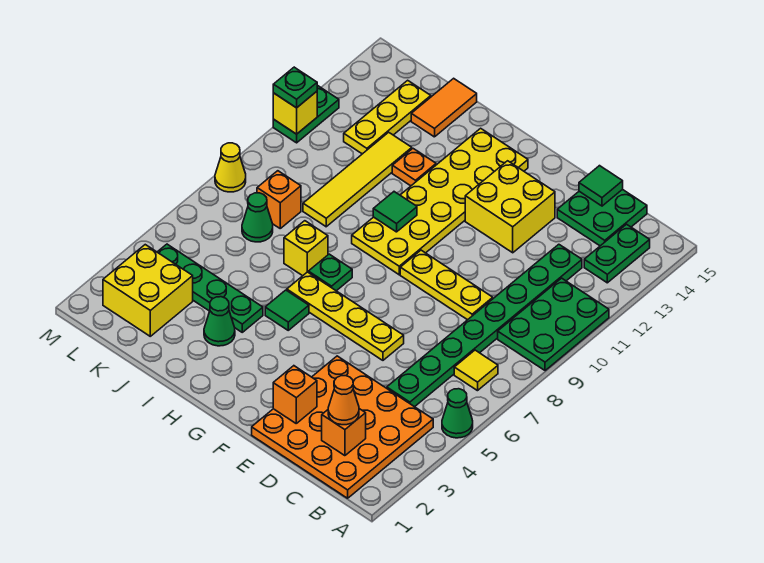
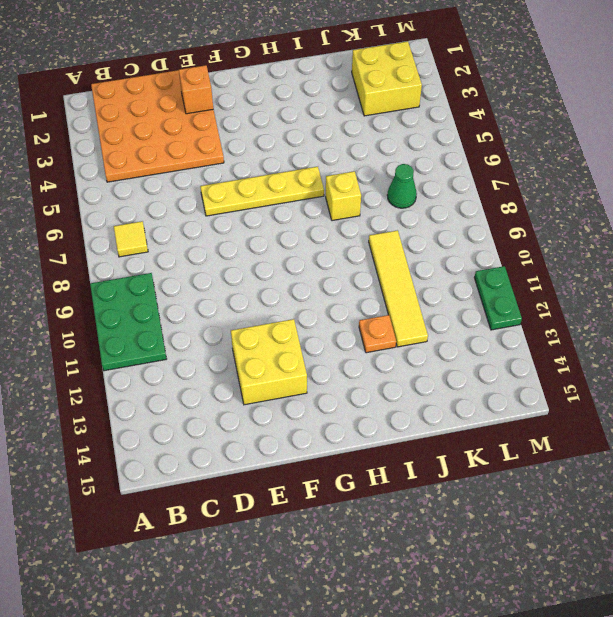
none -> green 1x1 cone [442,389,473,438]
none -> green 1x2 plate [584,224,650,283]
none -> green 1x8 plate [387,244,582,407]
none -> green 2x2 plate [557,189,647,246]

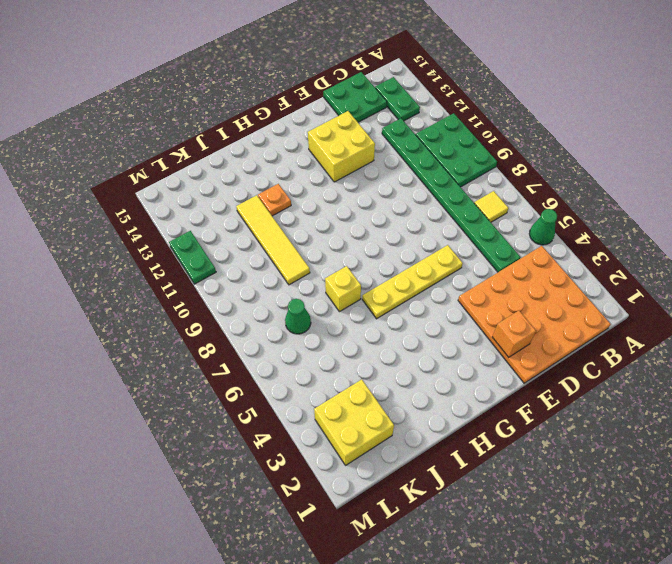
none -> yellow 1x3 plate [400,250,493,320]
none -> yellow 2x6 plate [352,128,528,275]
none -> green 1x1 tile [265,290,309,330]
none -> green 1x1 plate [308,254,352,291]

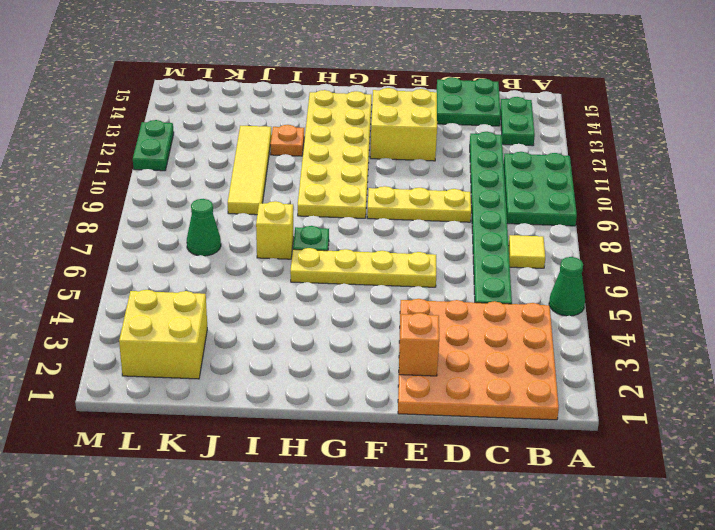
none -> green 1x1 tile [265,290,309,330]
none -> green 1x1 cone [204,297,235,346]
none -> green 1x4 plate [158,244,263,332]
none -> orange 1x2 tile [411,78,477,137]

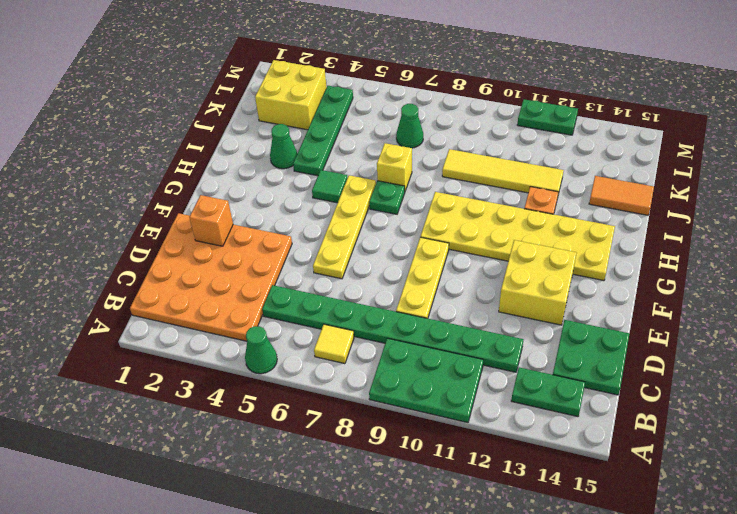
none -> orange 1x1 brick [257,171,301,228]
none -> yellow 1x3 plate [344,80,431,154]
none -> yellow 1x1 cone [215,143,246,192]
none -> orange 1x1 brick [322,409,366,456]

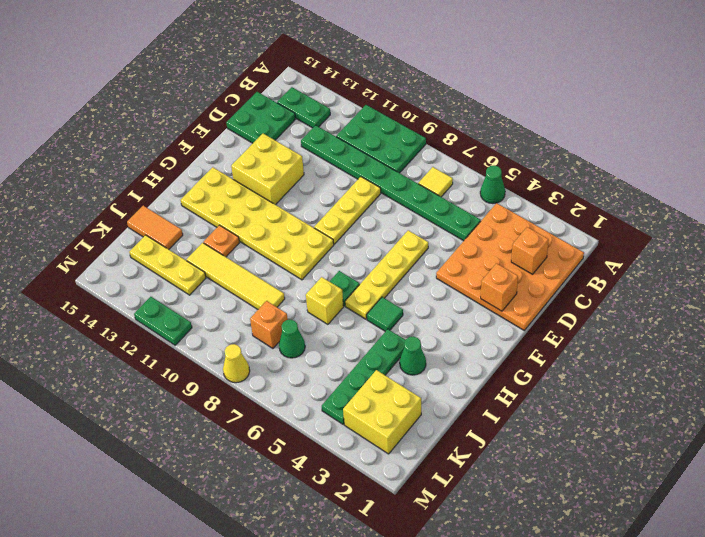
none -> green 1x1 tile [579,166,623,206]
none -> green 1x1 tile [373,192,417,232]
none -> yellow 1x1 brick [273,91,317,134]
none -> orange 1x1 cone [328,376,359,425]

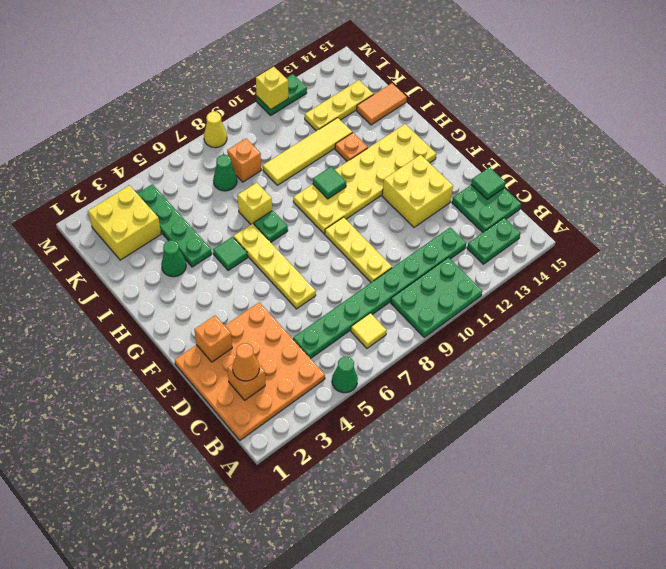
none -> green 1x1 plate [273,67,317,108]

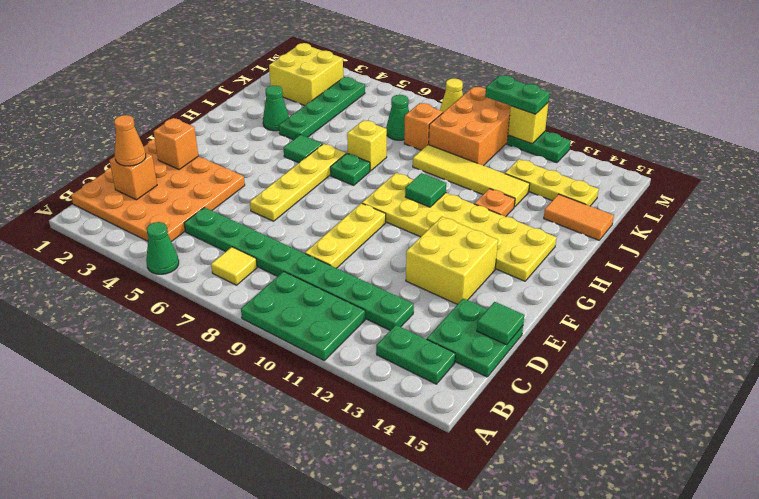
orange 2x3 brick [429,87,511,166] -> none
green 1x2 plate [485,75,550,114] -> green 1x1 plate [273,67,317,108]

